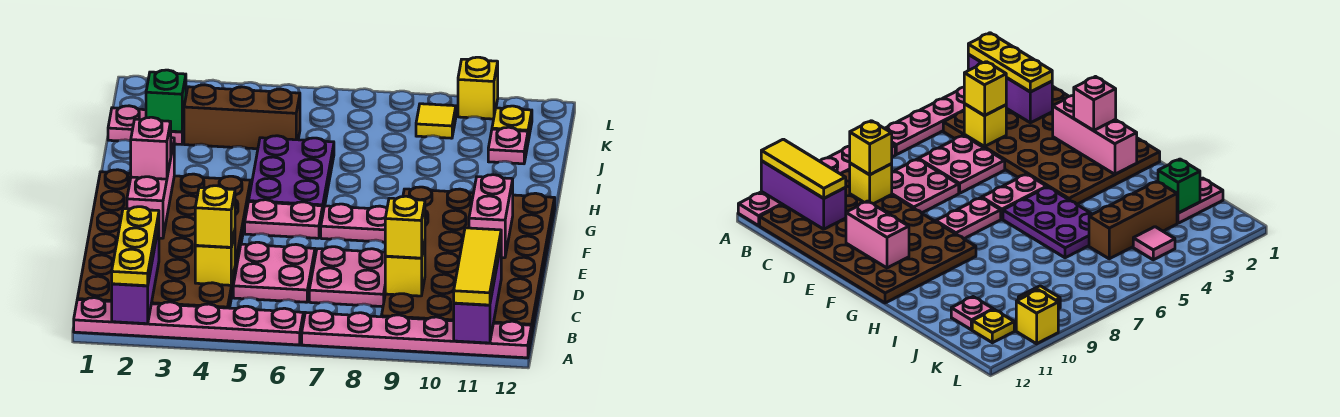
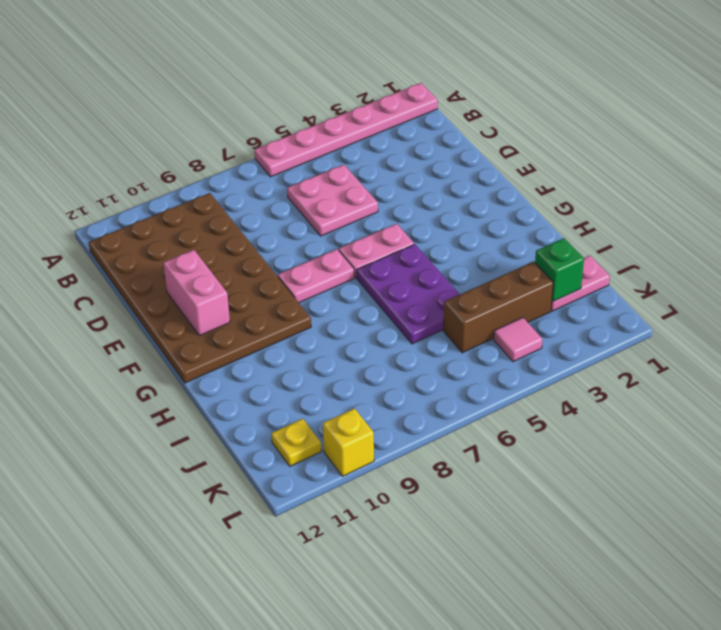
none -> pink 1x6 plate [302,311,532,358]
none -> brown 4x6 plate [77,170,250,308]
none -> pink 2x2 plate [309,247,385,307]

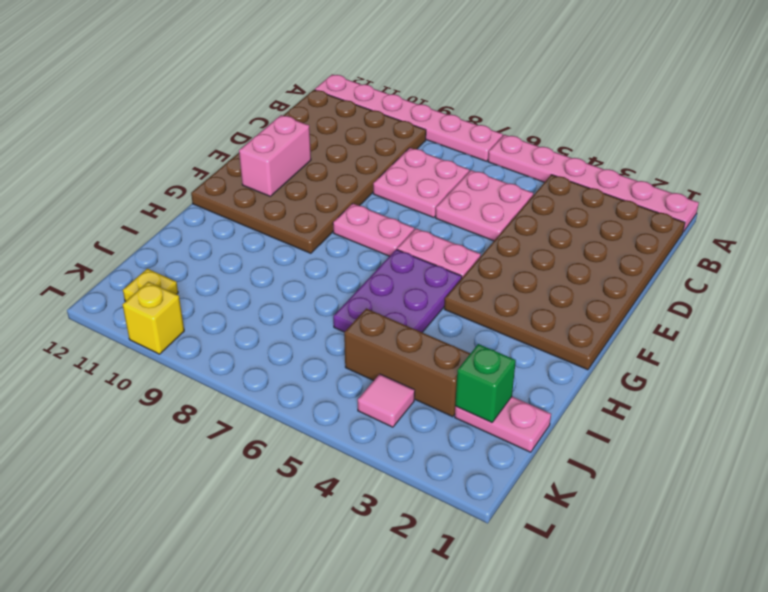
none -> pink 1x1 plate [488,127,528,164]
none -> yellow 1x1 tile [416,104,456,138]
none -> purple 1x3 brick [112,226,159,324]

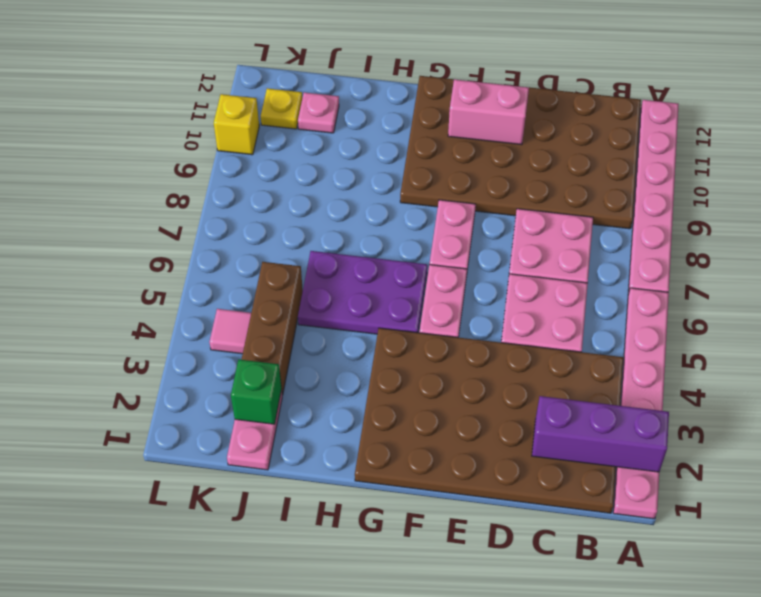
none -> yellow 1x1 tile [416,104,456,138]
none -> purple 1x3 brick [454,246,501,343]
none -> yellow 1x1 brick [195,231,235,285]

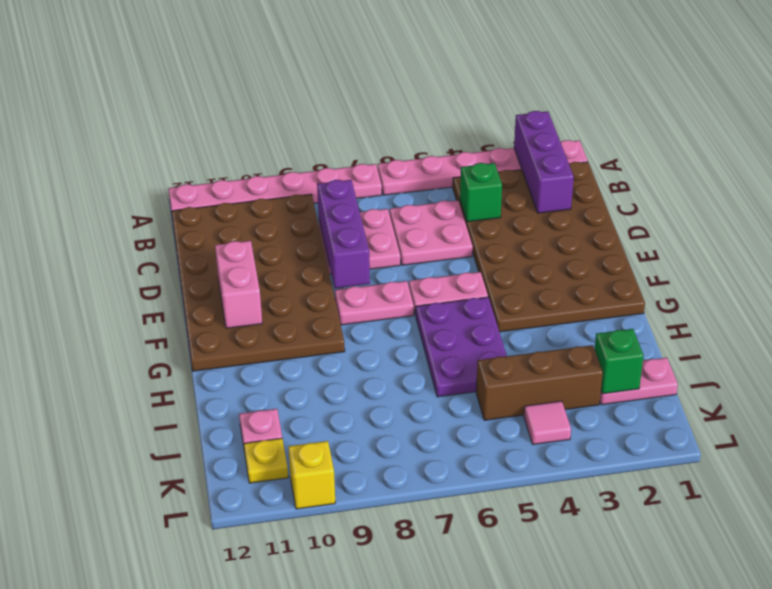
green 1x1 brick [460,163,502,222] -> yellow 1x1 brick [195,231,235,285]
purple 1x3 brick [317,180,370,288] -> purple 1x3 brick moved to [454,246,501,343]
none -> yellow 1x1 tile [416,104,456,138]
none -> yellow 1x1 brick [385,242,425,296]
none -> pink 1x3 brick [127,138,174,238]

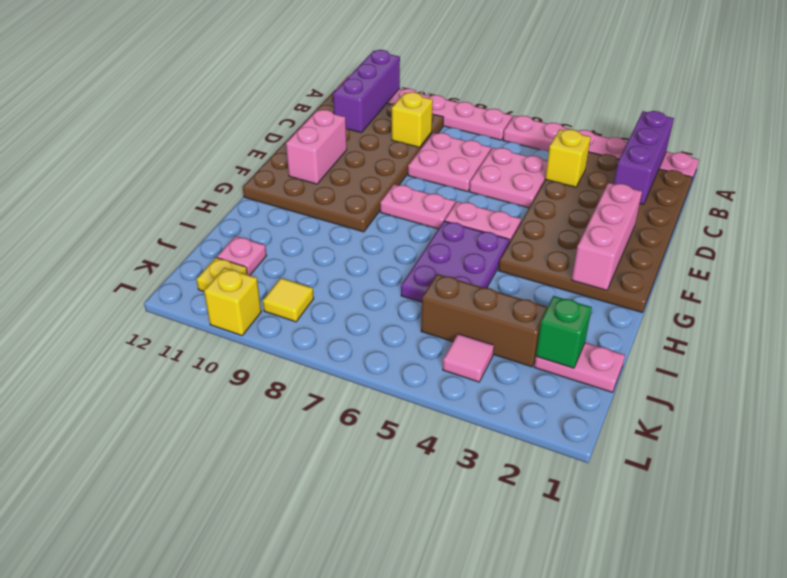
none -> yellow 1x3 plate [112,207,159,286]
none -> yellow 1x3 tile [454,228,501,305]
none -> yellow 1x1 brick [195,186,235,247]

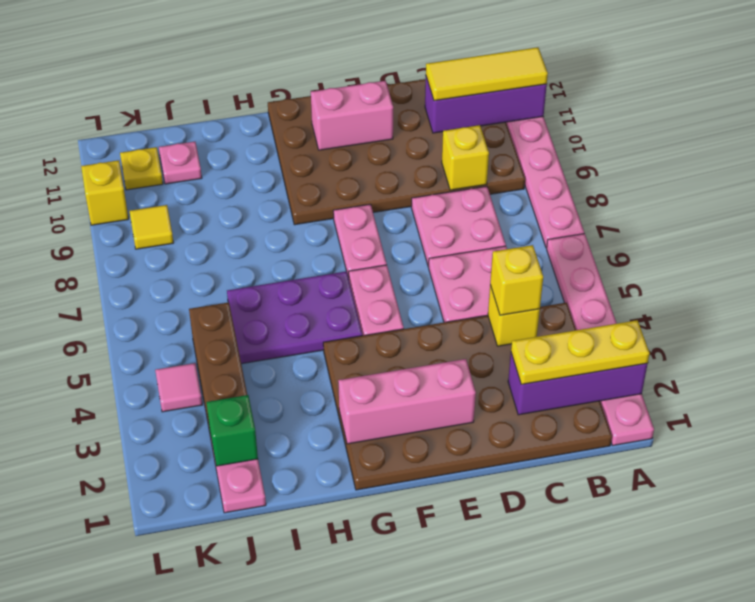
none -> yellow 1x1 brick [385,196,425,258]
none -> pink 1x1 brick [131,117,171,179]

